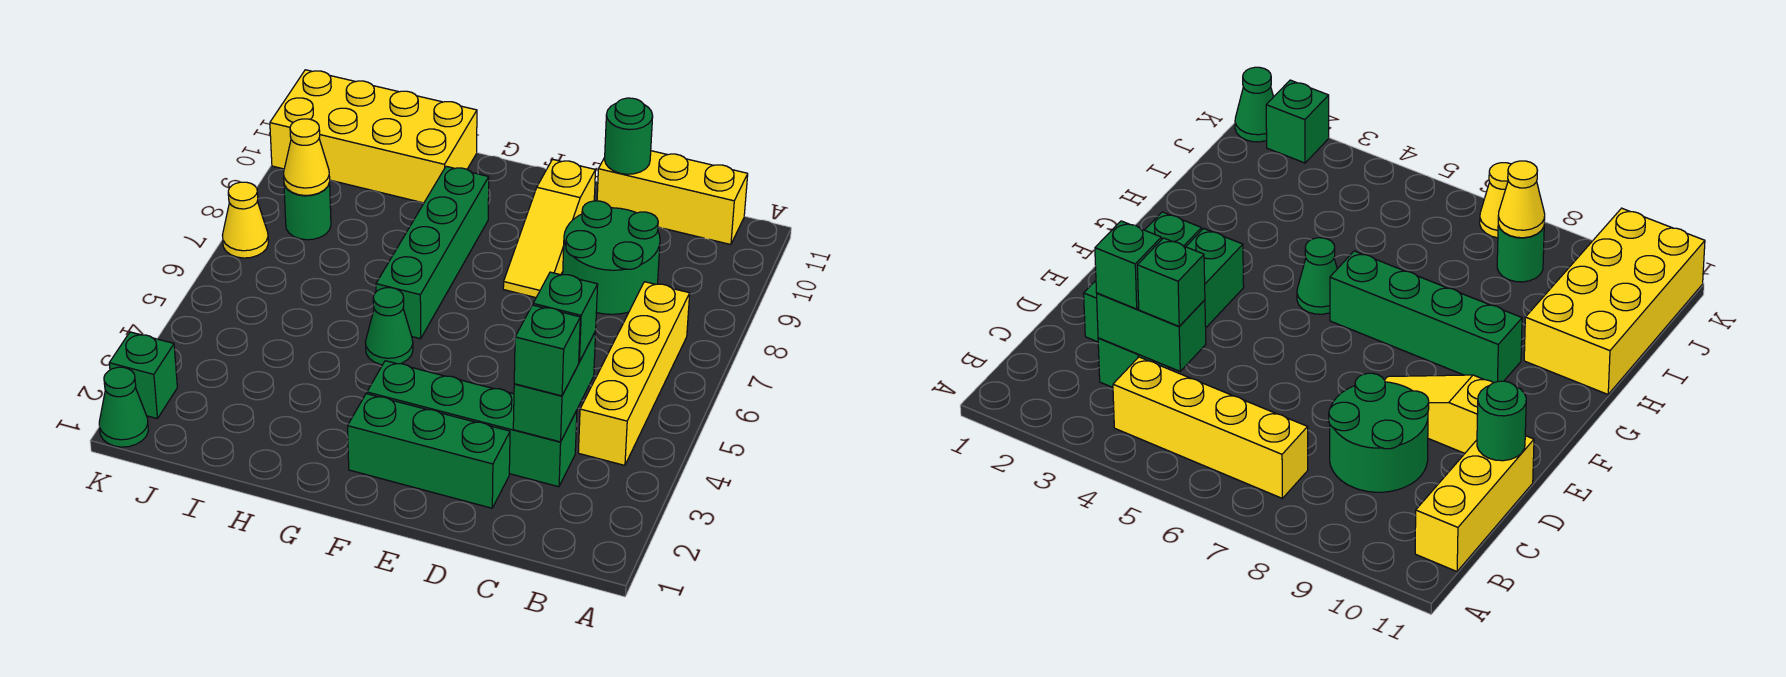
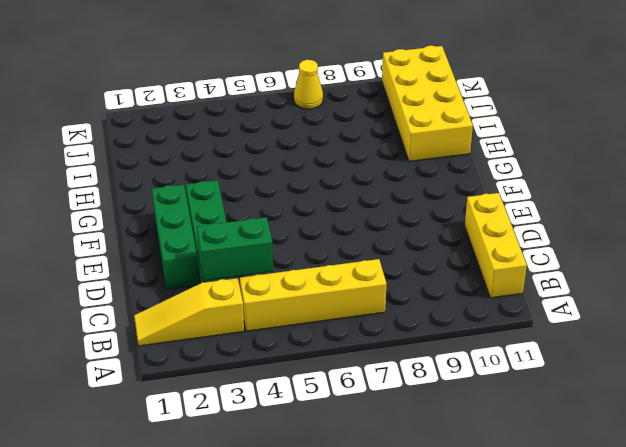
yellow 1x3 slope [134,278,244,346] -> yellow 1x3 slope moved to [503,159,595,298]
none -> green 2x2 round brick [563,201,660,314]
none -> green 1x1 cone [365,288,413,365]
none -> green 1x4 brick [376,166,489,339]

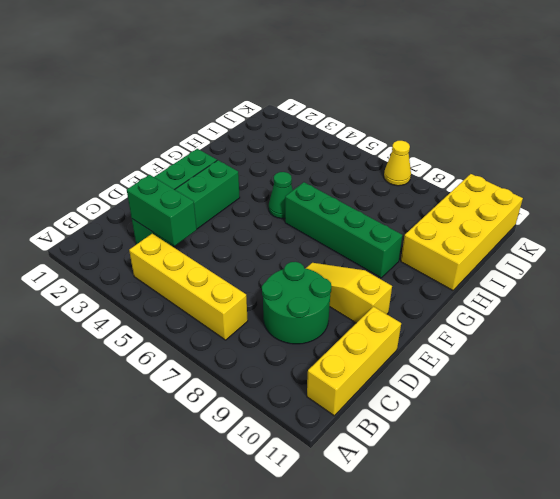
none -> green 1x1 round brick [284,183,331,240]
none -> green 1x1 cone [99,367,148,447]
none -> green 1x1 brick [109,332,177,419]

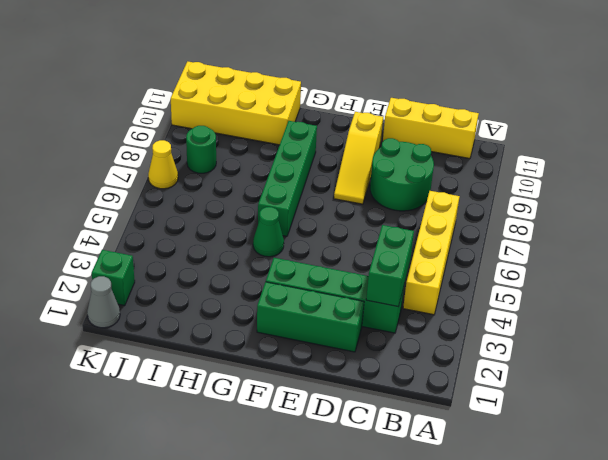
grey 1x1 cone [87,276,120,328] -> green 1x1 cone [99,367,148,447]
none -> green 1x1 round brick [605,98,653,174]
none -> yellow 1x1 cone [284,119,330,195]
none -> green 1x1 brick [514,305,580,396]

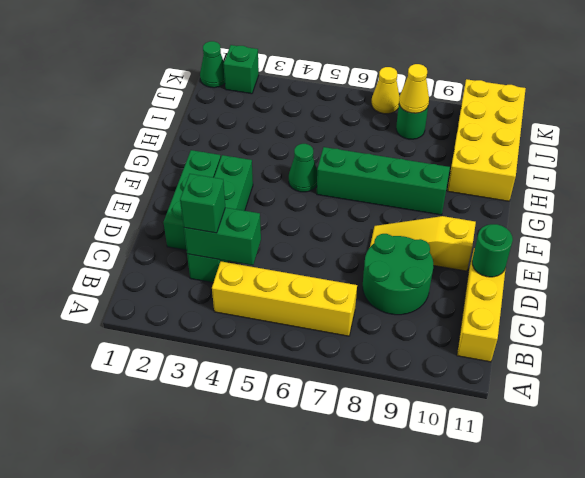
none -> green 1x1 brick [533,272,598,362]

